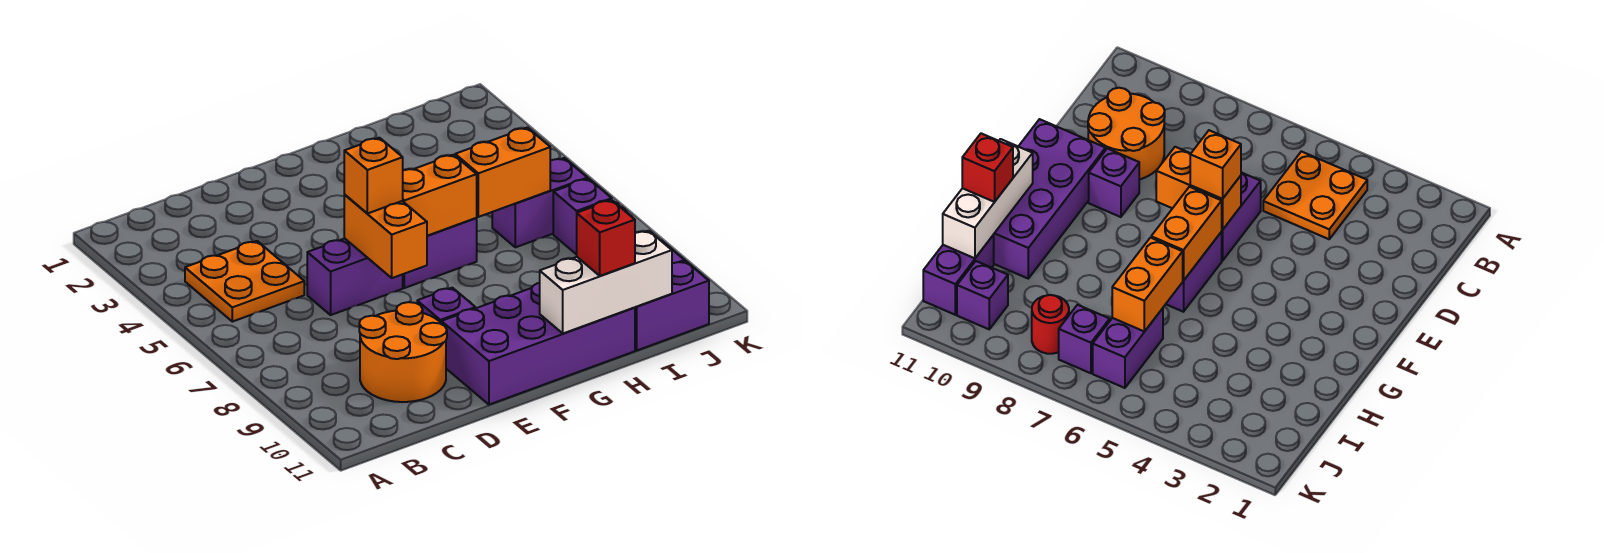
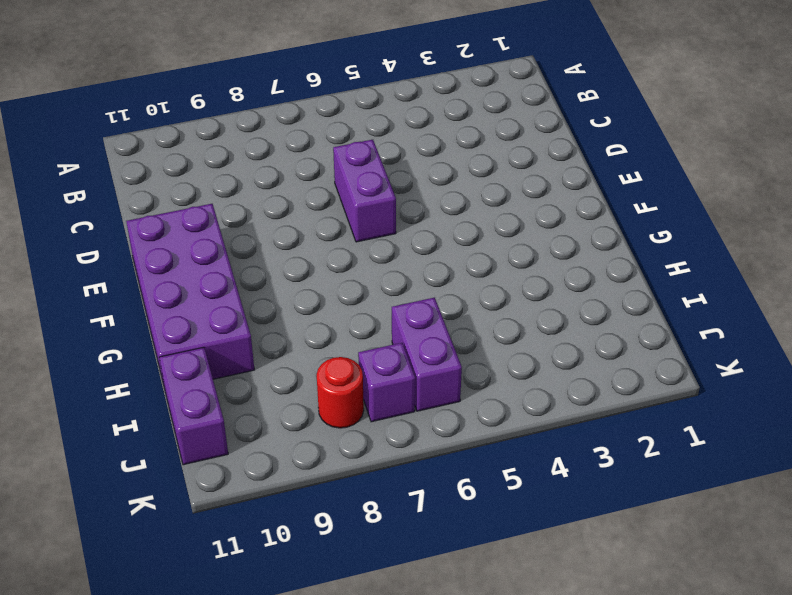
none -> orange 2x2 plate [185,241,304,322]
none -> orange 2x2 round brick [359,302,447,402]
none -> purple 1x1 brick [417,288,475,323]

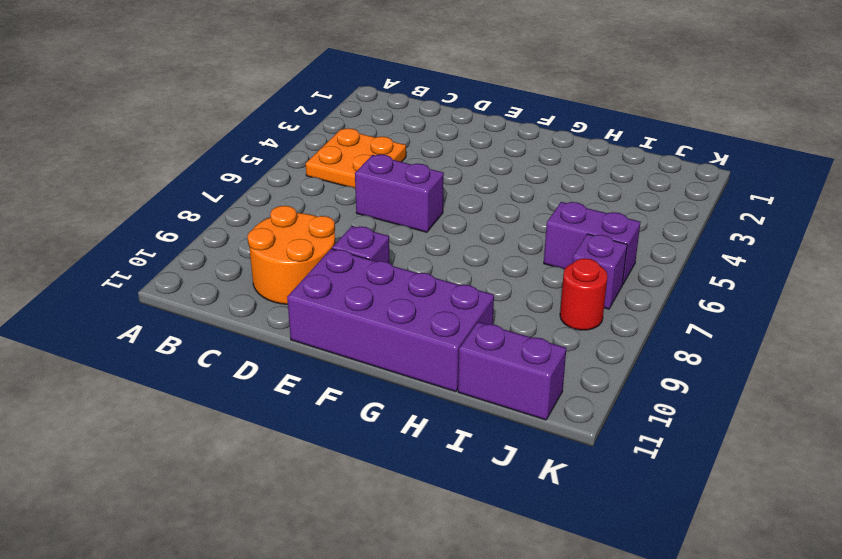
none -> purple 1x2 brick [403,218,477,288]
none -> purple 1x1 brick [957,261,1008,329]
none -> orange 1x2 brick [344,195,427,278]

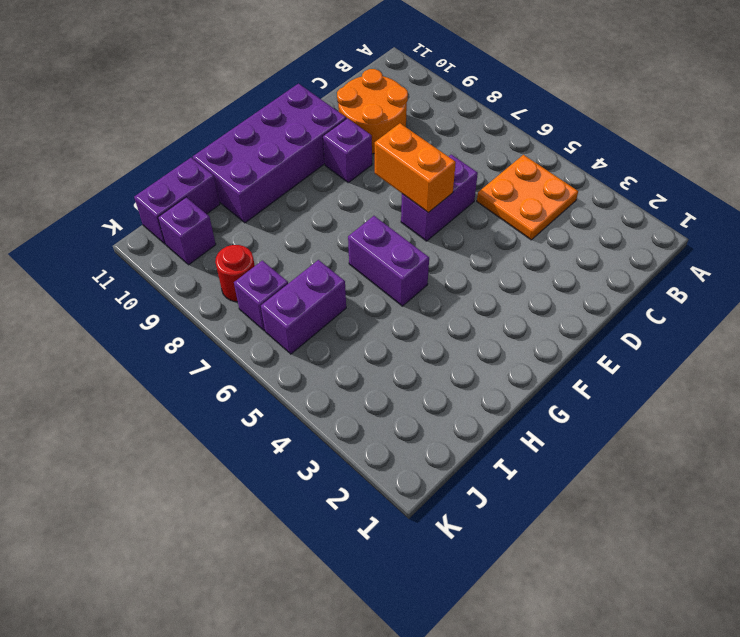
purple 1x2 brick [348,216,429,306] -> purple 1x2 brick turned to [403,218,477,288]
none -> orange 1x2 brick [403,155,477,236]
none -> white 1x3 brick [540,231,672,333]
none -> orange 1x2 brick [455,128,550,217]

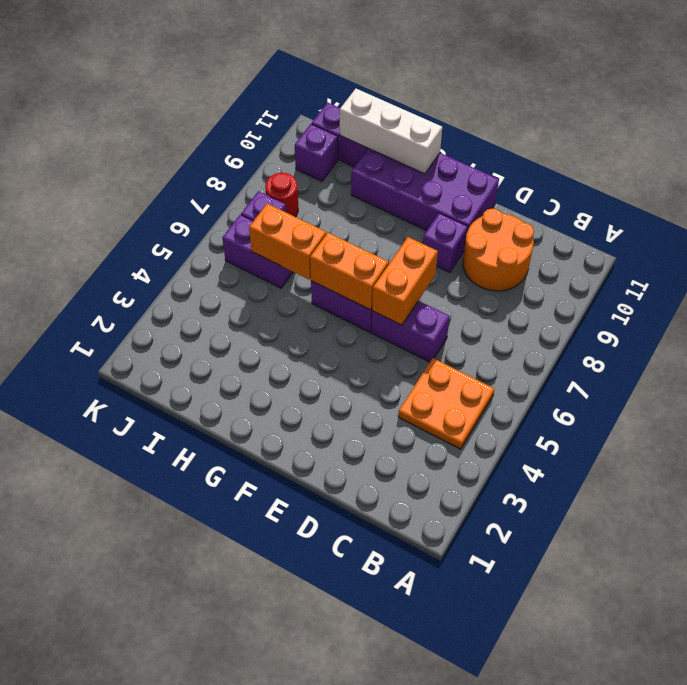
none -> orange 1x1 brick [344,138,403,214]
none -> red 1x1 brick [577,200,635,276]

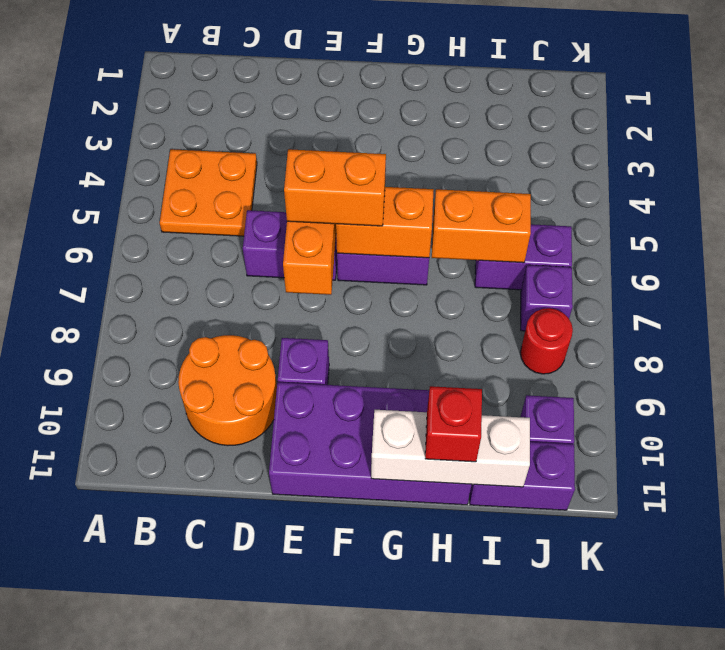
orange 1x2 brick [284,149,386,226] -> orange 1x1 brick [344,138,403,214]

